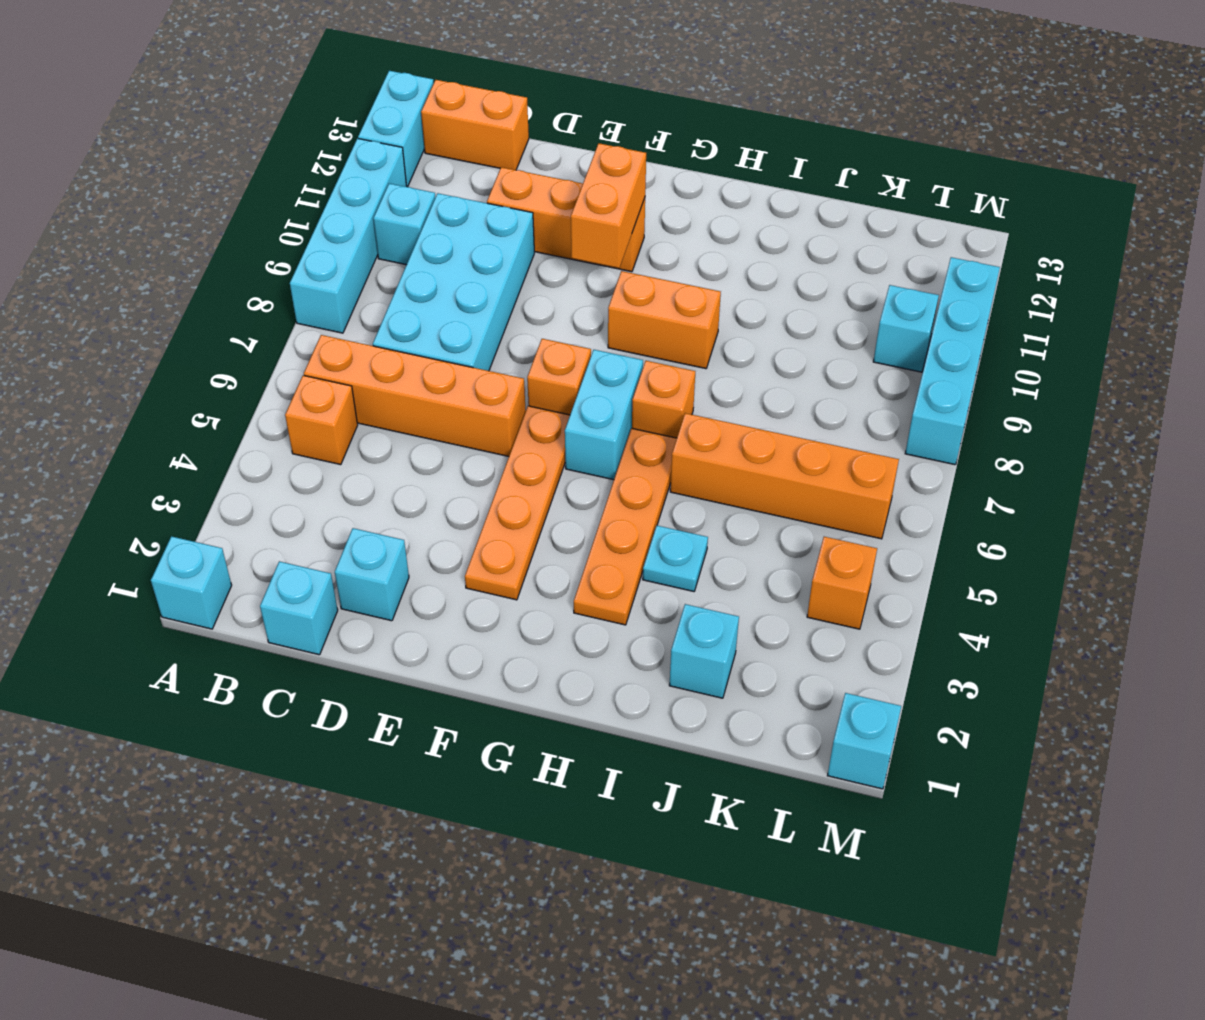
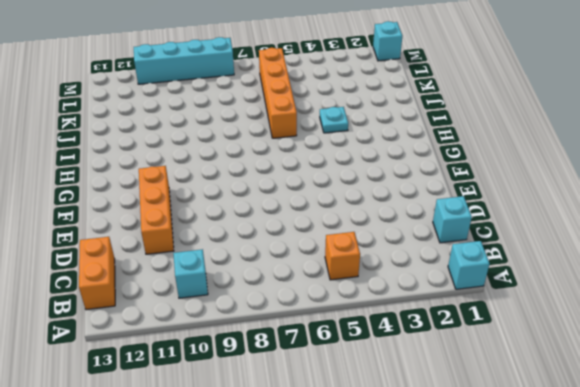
none -> cyan 1x4 brick [290,138,407,333]
none -> cyan 1x2 brick [358,71,434,187]
none -> orange 1x4 brick [304,335,526,456]

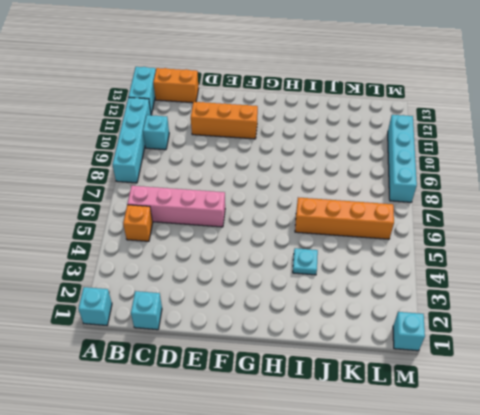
pink 1x4 brick [127,186,225,227] -> orange 1x4 brick [304,335,526,456]
none -> cyan 2x4 brick [373,193,534,371]
none -> cyan 1x1 brick [335,528,409,621]
none -> orange 1x4 plate [465,406,570,600]

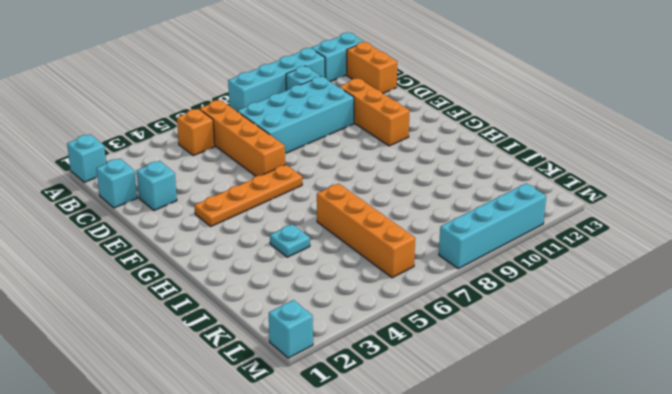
none -> orange 1x1 brick [527,339,591,415]
none -> cyan 1x2 brick [565,350,643,480]
none -> orange 1x2 brick [608,271,721,369]

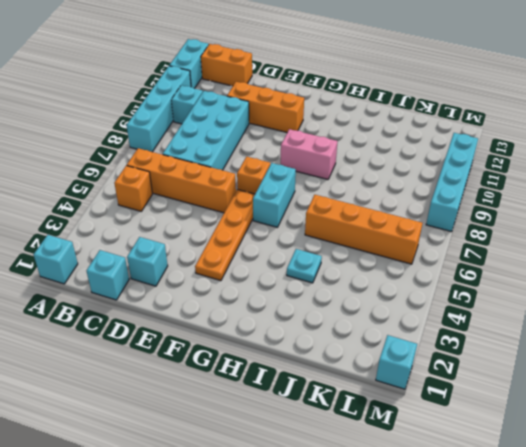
pink 1x2 brick [280,129,338,179] -> orange 1x2 brick [608,271,721,369]
none -> orange 1x4 plate [574,428,677,625]
none -> orange 1x1 brick [632,361,695,438]
none -> cyan 1x1 brick [669,604,739,698]

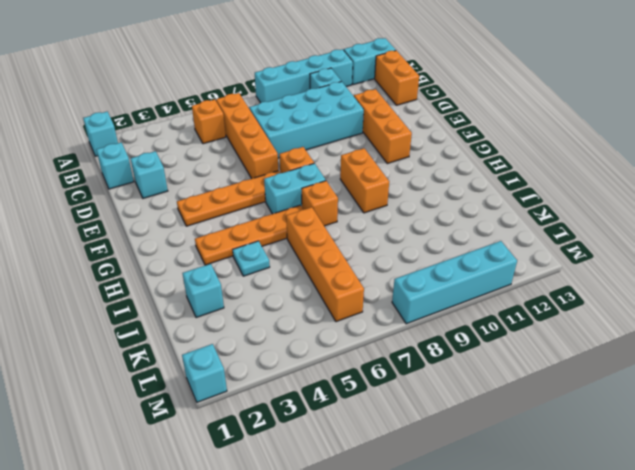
none -> orange 1x1 brick [807,537,877,629]
none -> cyan 1x1 brick [873,285,939,372]
none -> orange 1x2 brick [571,143,646,268]

